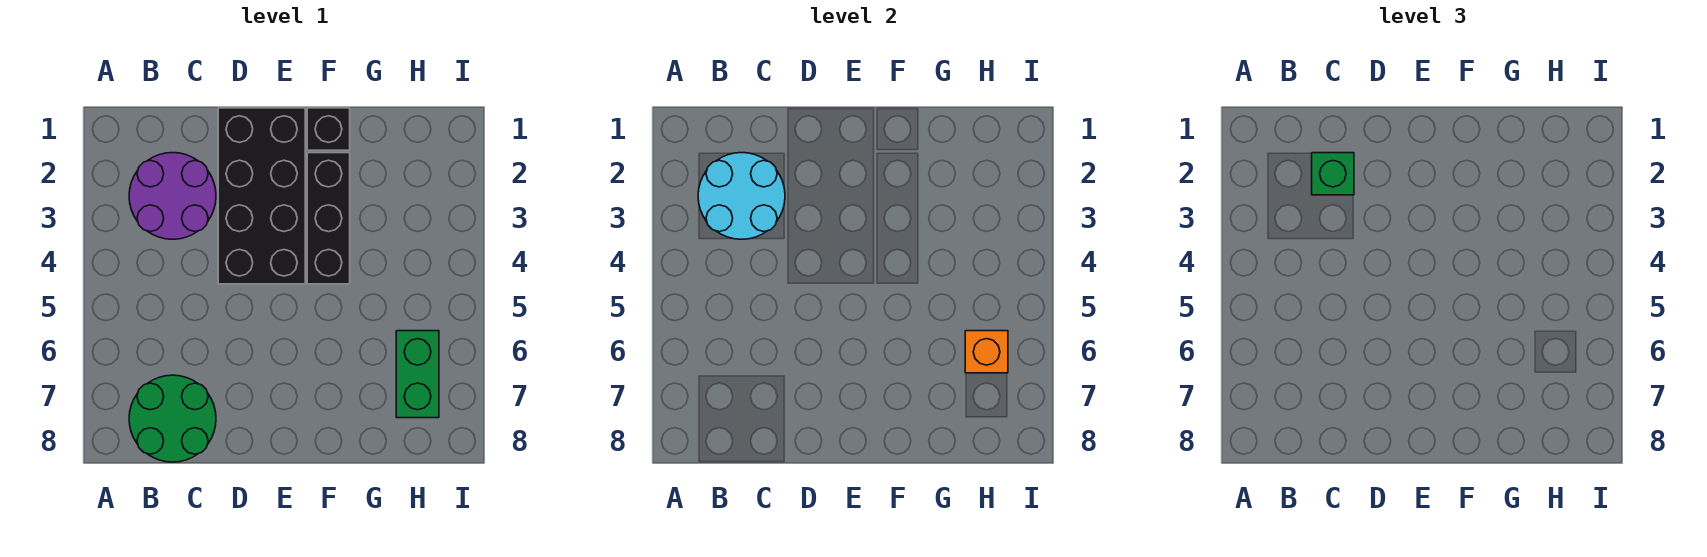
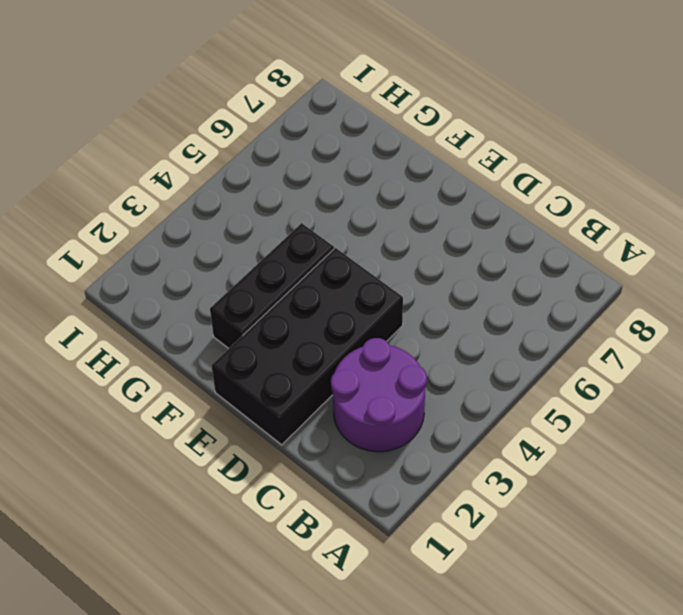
none -> green 2x2 round brick [129,375,216,462]
none -> black 1x1 brick [307,108,350,150]

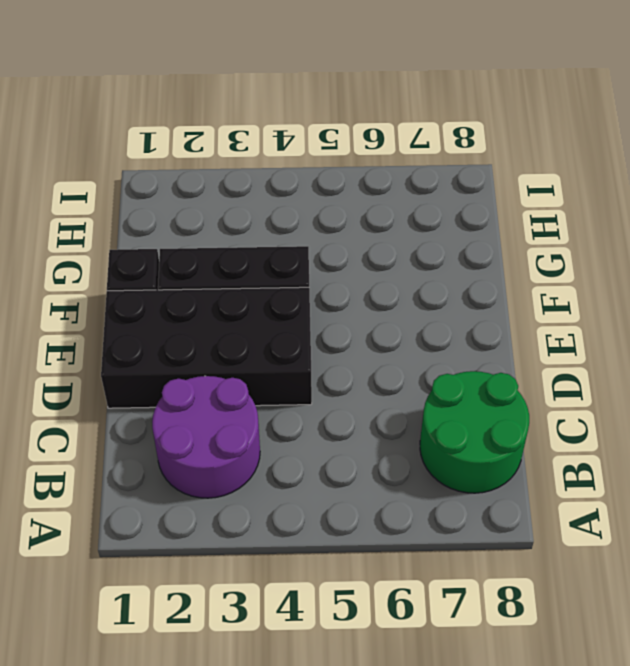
none -> green 1x2 brick [396,331,439,418]
none -> cyan 2x2 round brick [698,153,785,239]

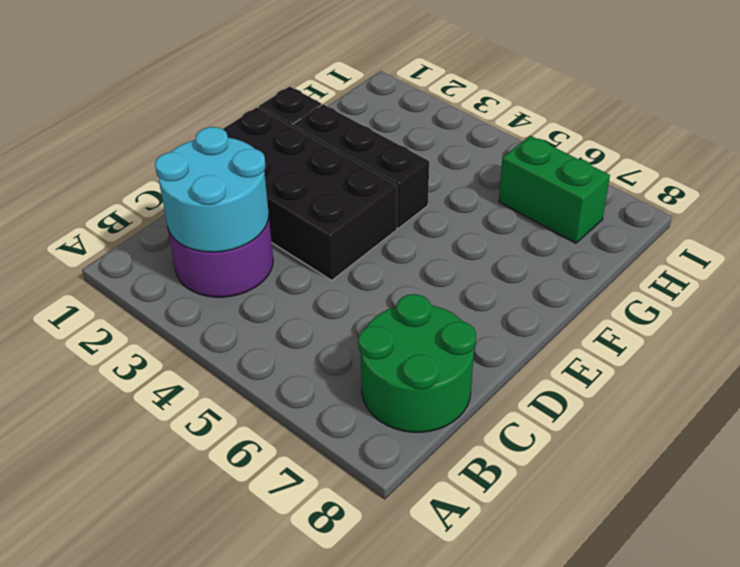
none -> orange 1x1 brick [965,331,1008,373]
none -> green 1x1 brick [1312,153,1354,195]

